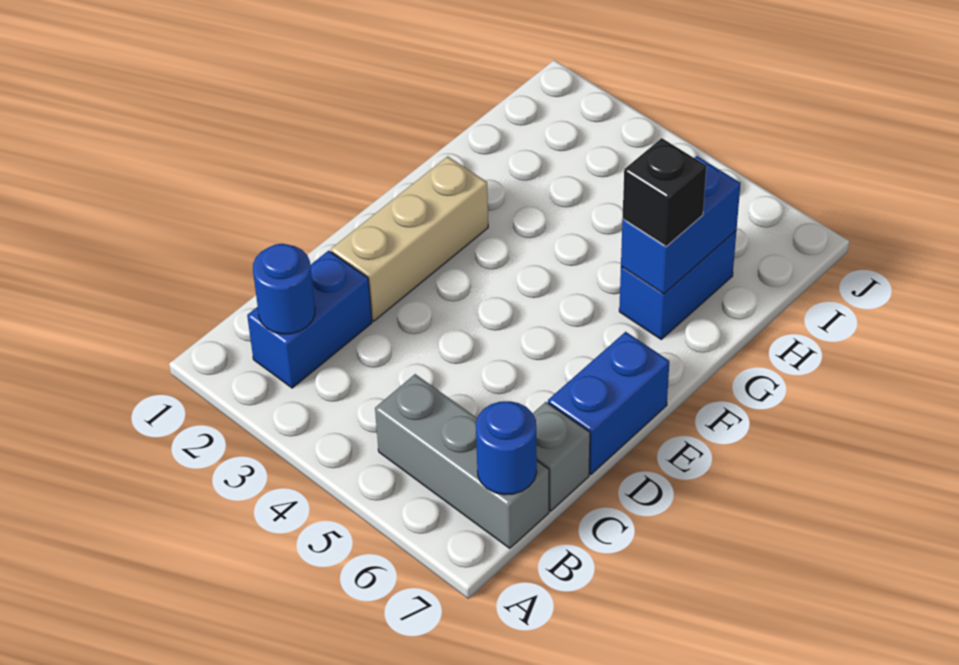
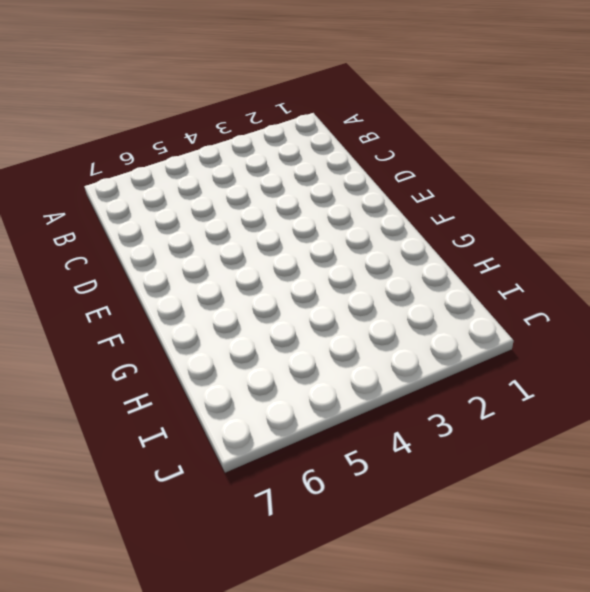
none -> blue 1x2 brick [247,251,372,388]
none -> grey 1x3 brick [375,374,549,548]

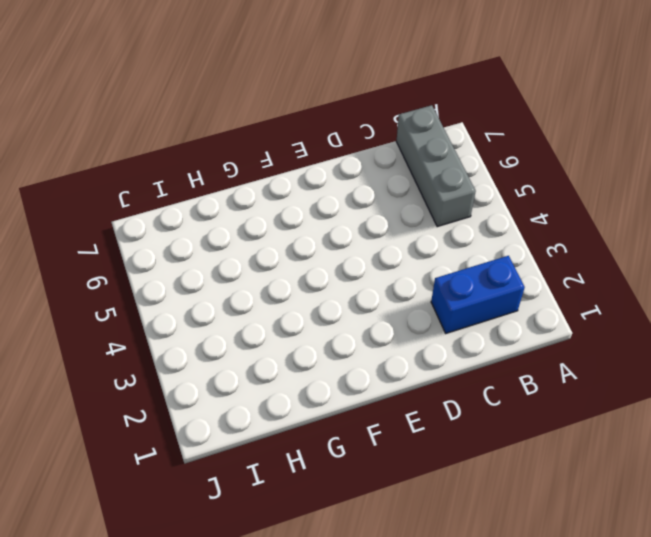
none -> grey 1x1 brick [533,402,590,511]
none -> tan 1x3 brick [331,156,488,321]

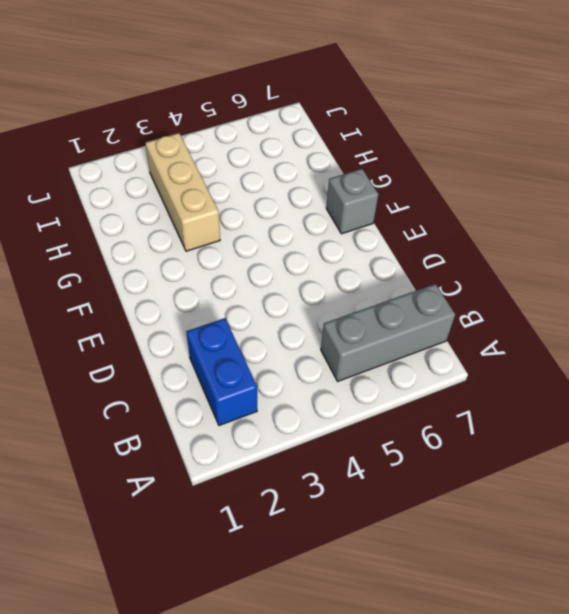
grey 1x1 brick [326,169,378,234] -> grey 1x1 brick moved to [533,402,590,511]
tan 1x3 brick [146,133,220,251] -> tan 1x3 brick moved to [331,156,488,321]
none -> blue 1x2 brick [548,332,669,474]
none -> blue 1x2 brick [619,231,736,339]

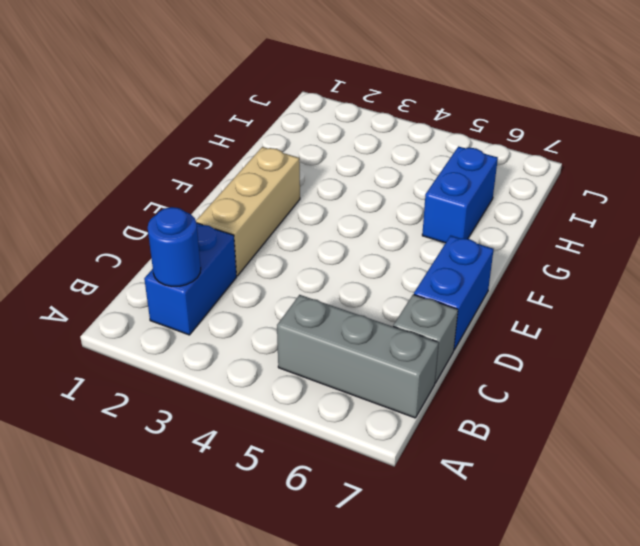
none -> blue 1x1 round brick [476,401,537,495]
none -> blue 1x2 brick [621,156,741,294]

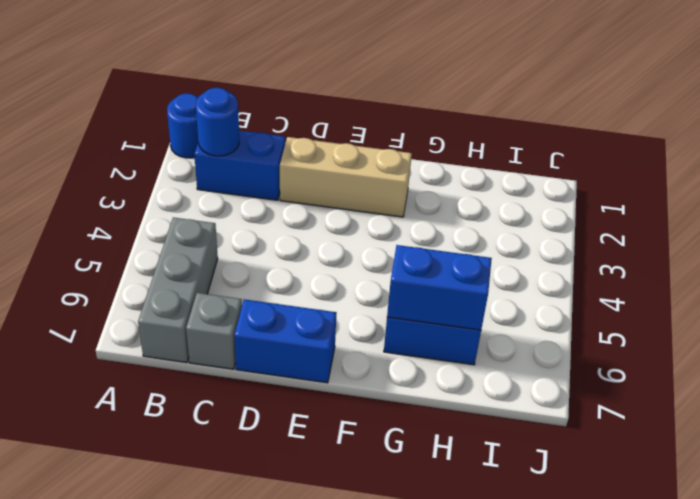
blue 1x1 round brick [167,93,198,158] -> blue 1x1 round brick moved to [476,401,537,495]
none -> black 1x1 brick [623,138,706,247]

